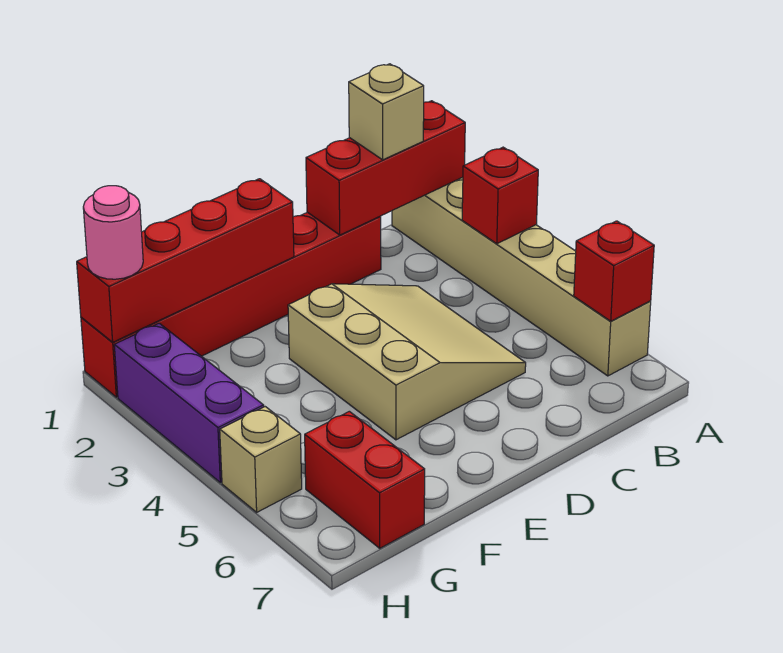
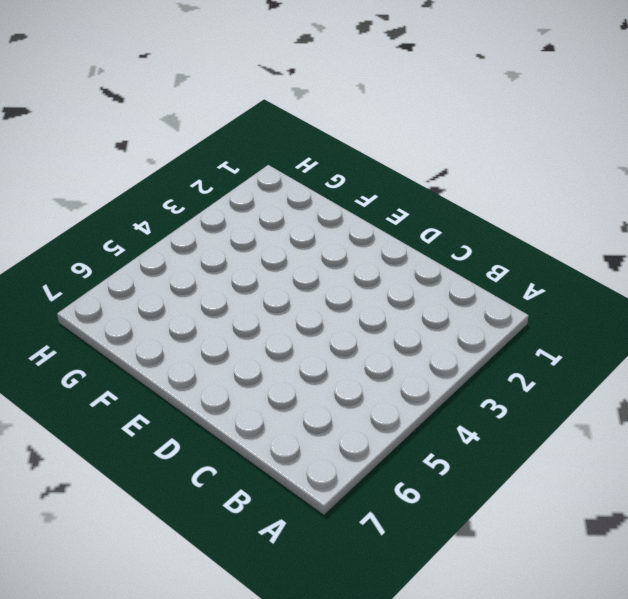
none -> tan 1x6 brick [392,177,651,376]
none -> red 1x6 brick [81,212,381,397]
none -> tan 3x3 slope [288,284,526,440]

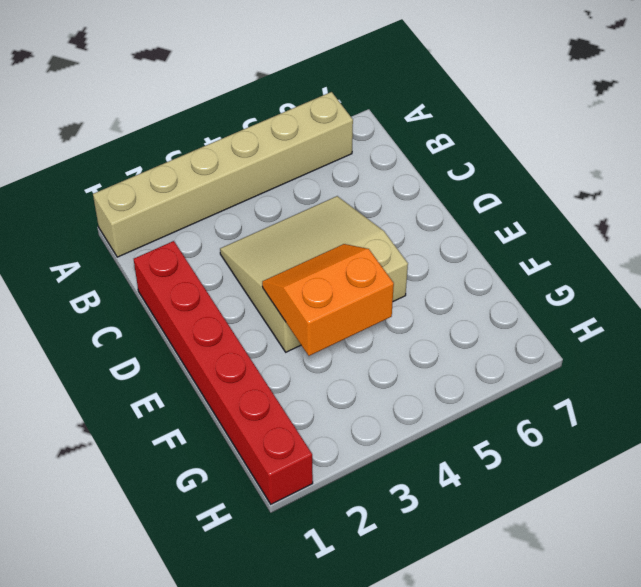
orange 2x2 slope [262,244,394,356] -> none
none -> red 1x2 brick [305,411,425,548]
none -> purple 1x3 brick [114,323,264,483]
none -> tan 1x1 brick [220,407,302,512]

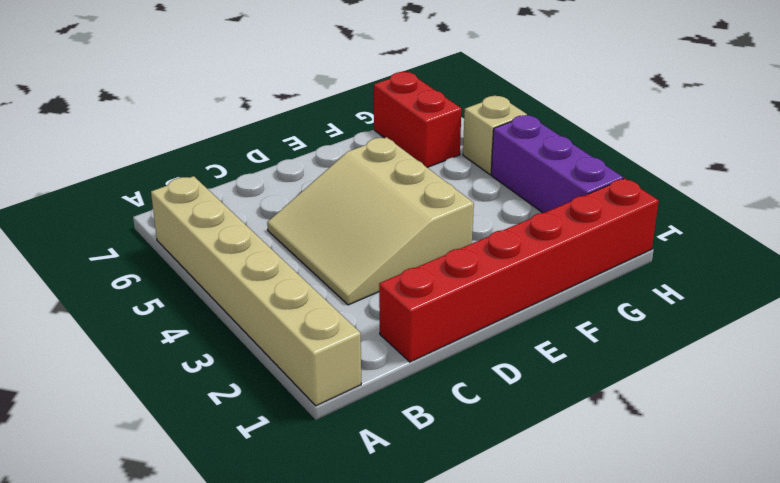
none -> red 1x3 brick [306,101,465,235]
none -> red 1x1 brick [462,147,538,244]
none -> red 1x1 brick [574,221,654,321]

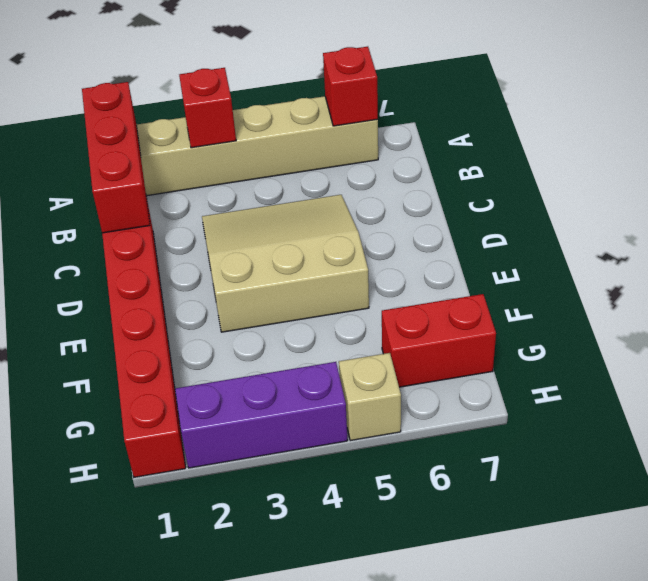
none -> red 1x4 brick [77,179,294,342]
none -> tan 1x1 brick [349,64,424,160]
none -> pink 1x1 round brick [83,186,143,279]

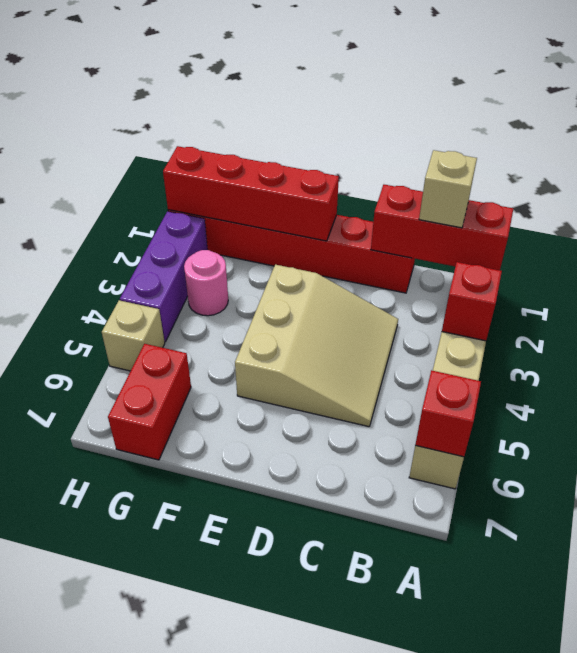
pink 1x1 round brick [184,250,228,316] -> pink 1x1 round brick moved to [83,186,143,279]

